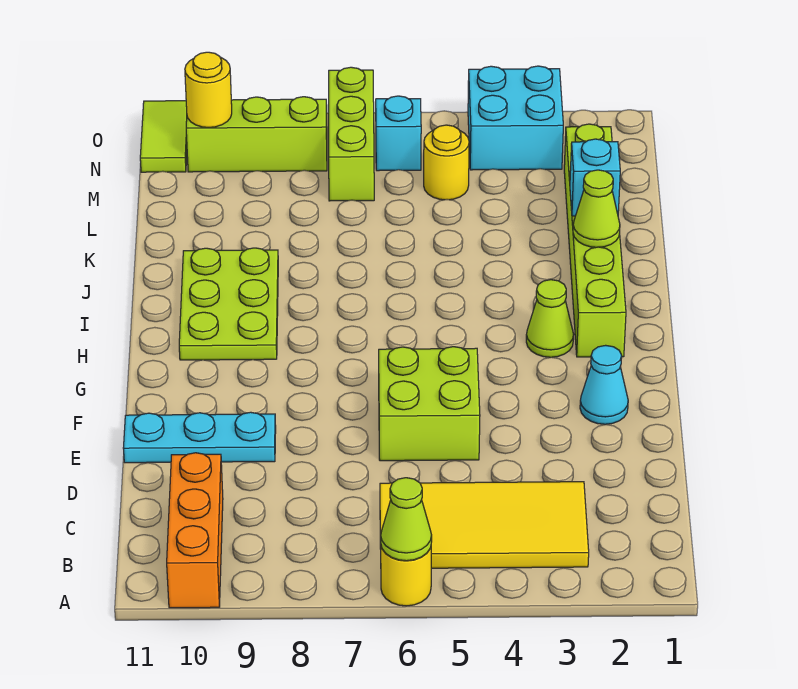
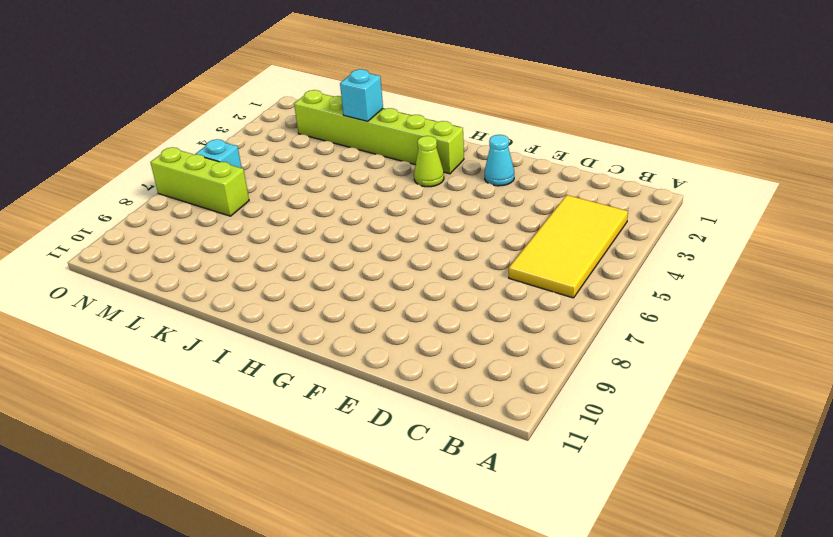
none -> yellow 1x1 round brick [381,546,431,606]
none -> orange 1x3 brick [167,453,223,608]
none -> lime 2x2 brick [379,347,480,461]

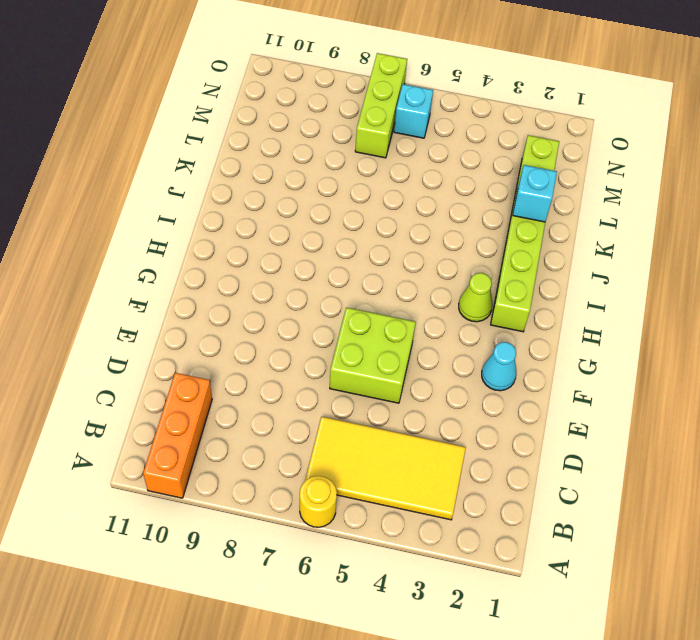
none -> cyan 1x3 plate [123,412,276,463]
none -> lime 2x3 plate [179,248,278,360]
none -> yellow 1x1 round brick [424,125,469,200]

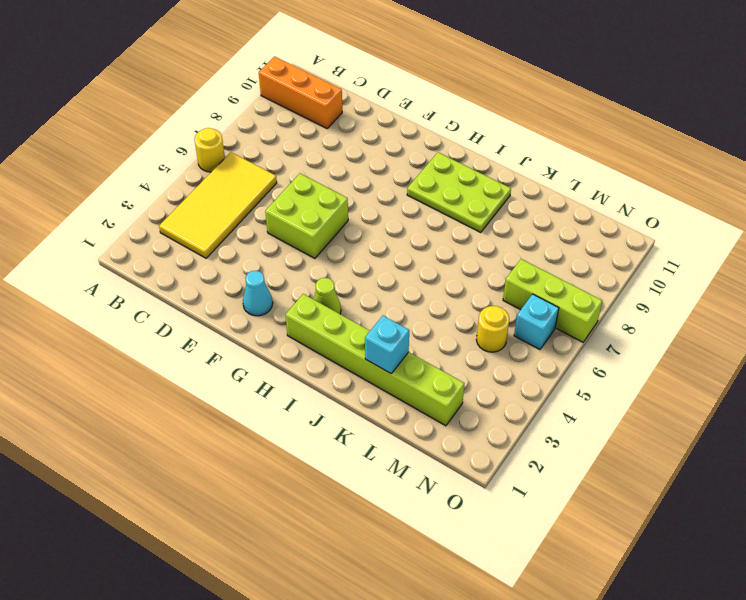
none -> cyan 1x3 plate [123,412,276,463]
none -> cyan 2x2 brick [468,66,563,170]
none -> lime 1x3 brick [186,97,327,172]

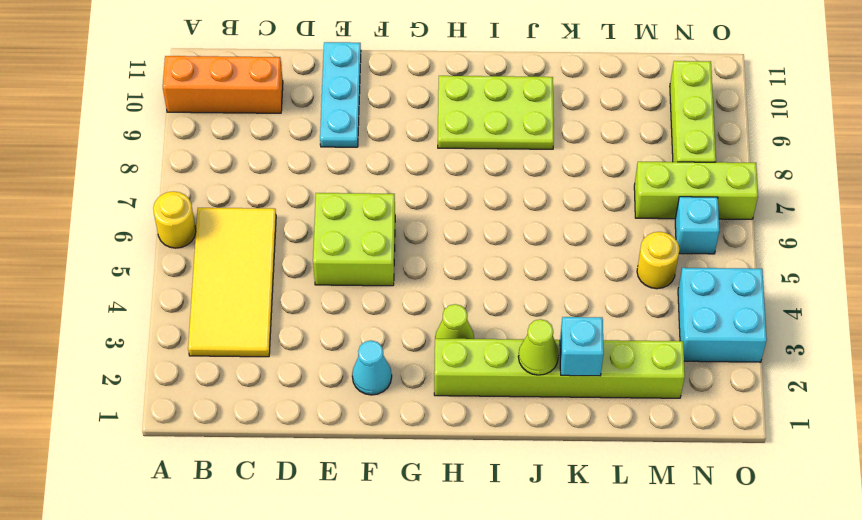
none -> lime 1x2 tile [140,101,187,172]
none -> lime 1x1 cone [380,478,432,561]
none -> yellow 1x1 round brick [185,52,232,127]

